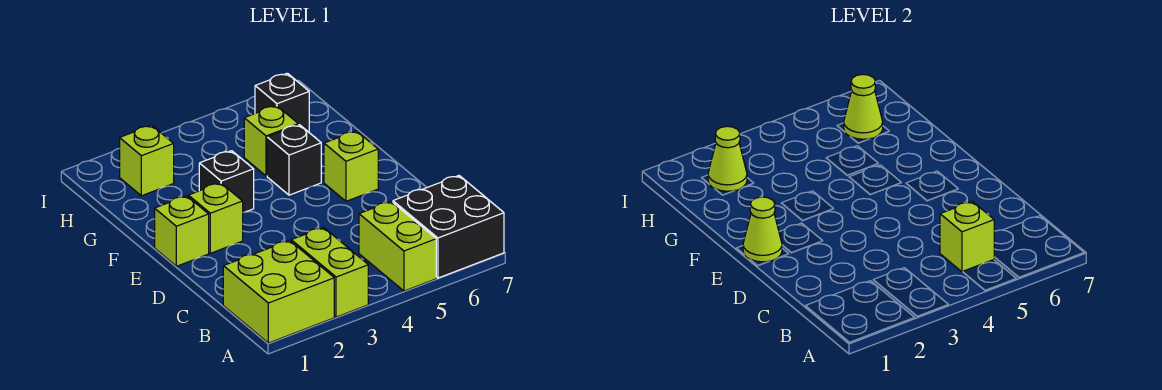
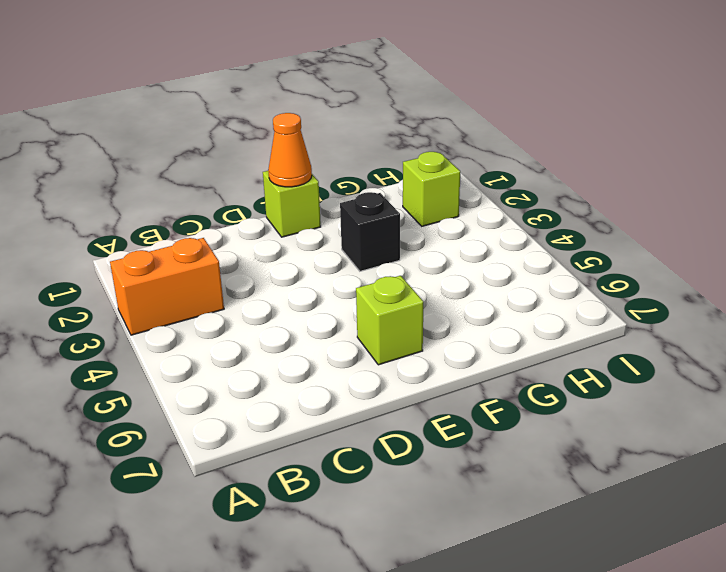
orange 1x2 brick [110,238,224,335] -> lime 1x2 brick [291,227,368,317]
orange 1x1 cone [268,113,312,187] -> lime 1x1 cone [743,197,782,262]
none -> lime 2x2 brick [223,240,334,343]
none -> lime 1x2 brick [359,201,436,291]
none -> black 2x2 brick [393,176,504,278]

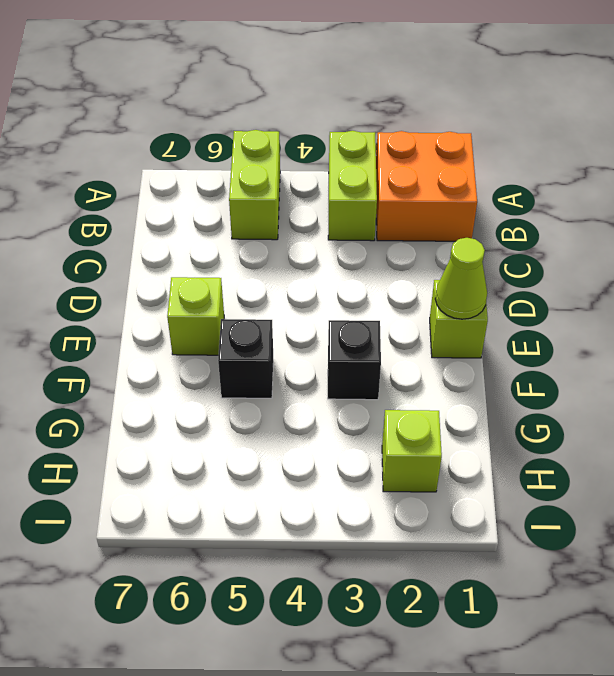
orange 2x2 brick [376,131,477,241] -> lime 2x2 brick [223,240,334,343]
none -> black 2x2 brick [393,176,504,278]
none -> lime 1x1 brick [188,183,243,253]
none -> lime 1x1 brick [244,105,298,176]

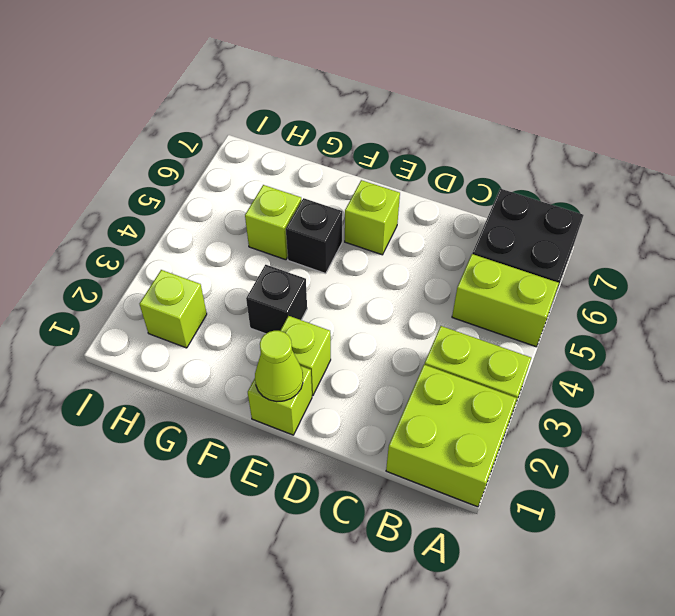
none -> black 1x1 brick [255,73,309,132]
none -> lime 1x1 brick [940,201,994,272]
none -> lime 1x1 cone [708,126,747,191]

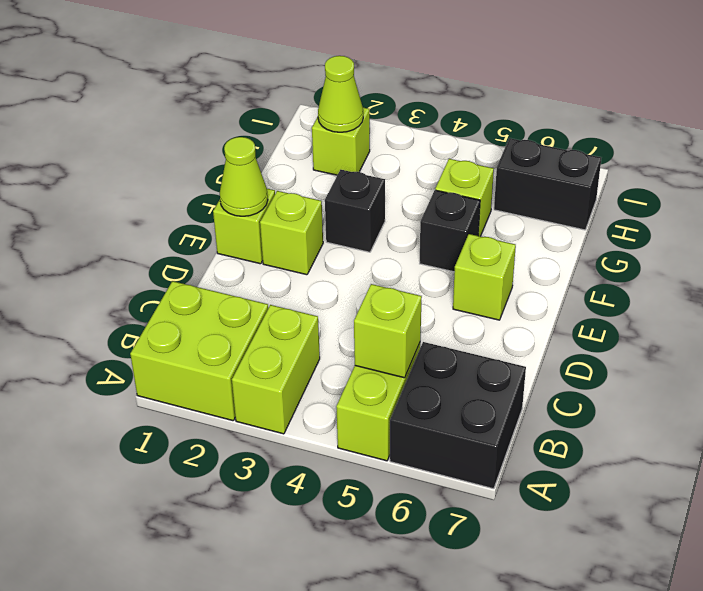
black 1x2 brick [494,138,601,230] -> black 1x1 brick [255,73,309,132]
none -> lime 1x1 cone [844,74,883,139]

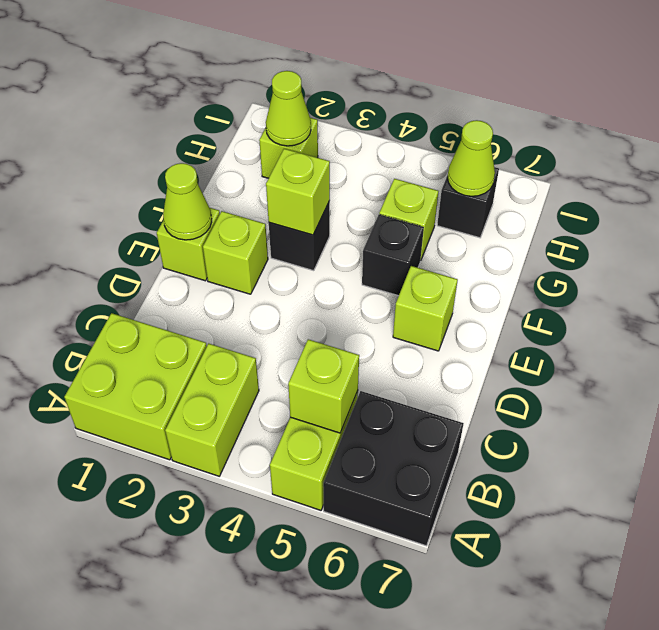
lime 1x1 brick [266,149,330,235] -> none

